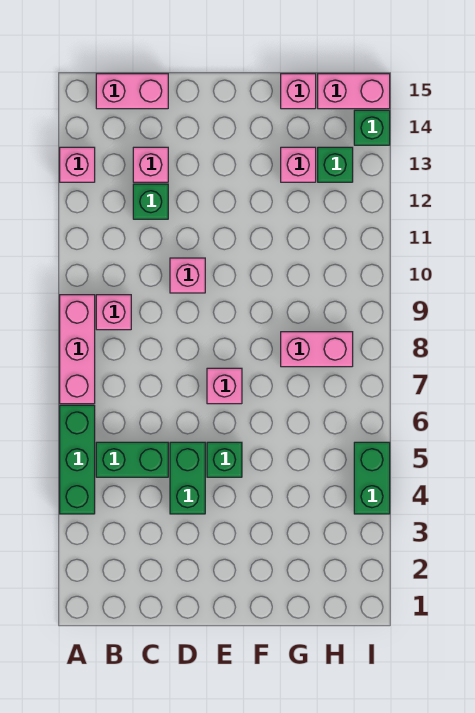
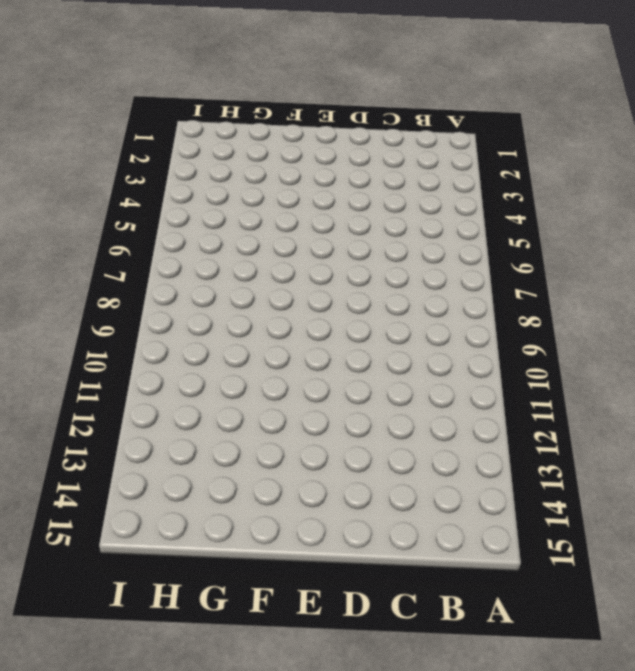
none -> green 1x3 brick [60,405,95,514]
none -> pink 1x3 brick [60,295,95,404]
none -> pink 1x1 brick [60,147,95,182]

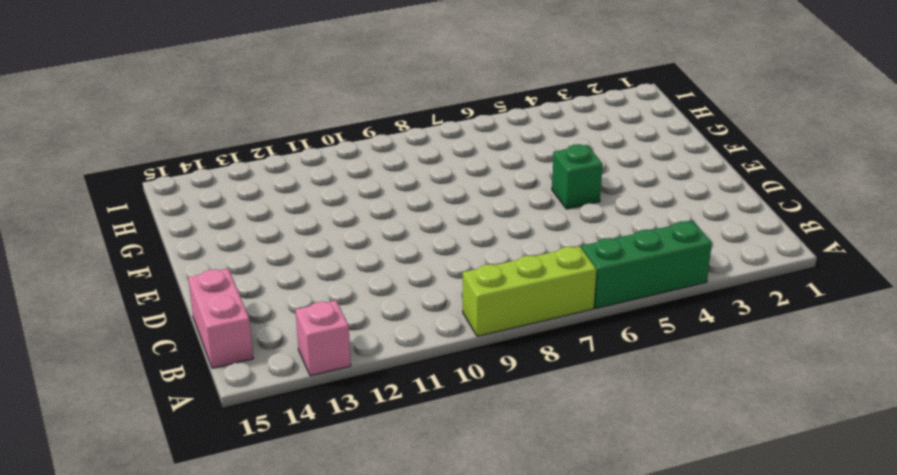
lime 1x3 brick [463,246,596,336] -> pink 1x3 brick [60,295,95,404]
none -> green 1x2 brick [96,442,168,477]
none -> pink 1x1 brick [96,295,131,330]
none -> green 1x1 brick [133,184,168,219]

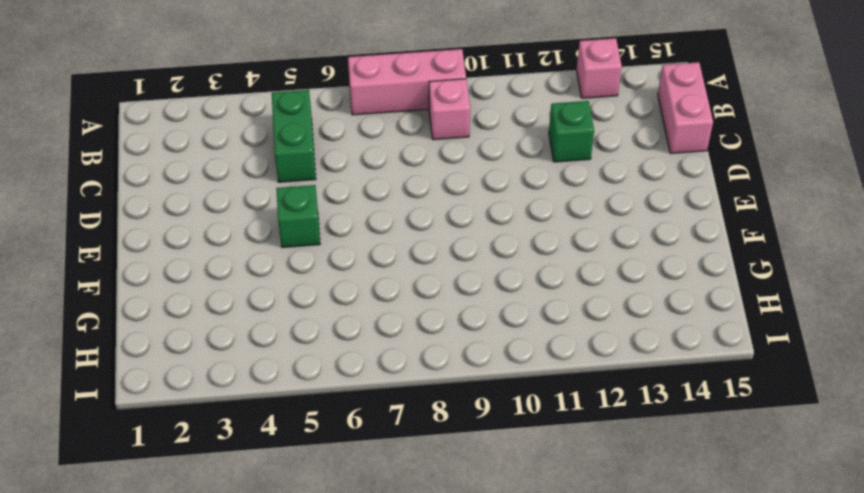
none -> green 1x3 brick [60,405,95,514]
none -> pink 1x1 brick [133,147,168,182]
none -> green 1x2 brick [170,442,205,514]

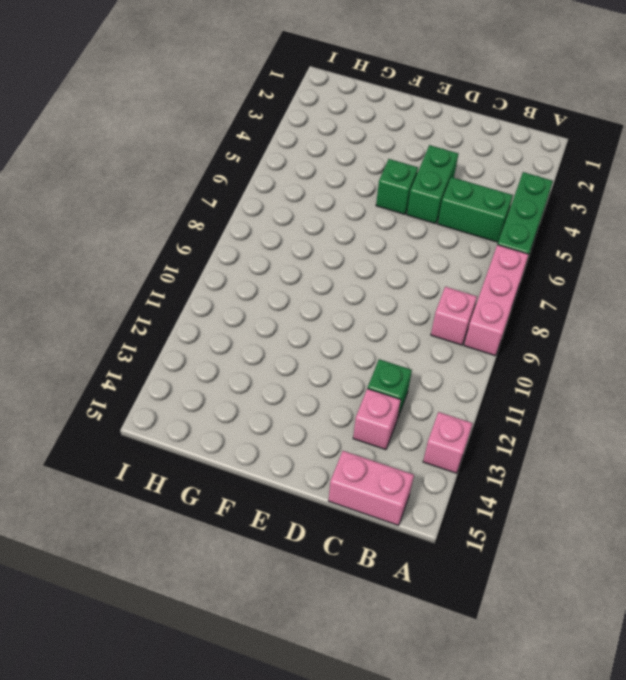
none -> pink 1x1 brick [170,258,205,293]
none -> pink 1x1 brick [207,368,242,404]
none -> pink 1x2 brick [281,332,353,367]

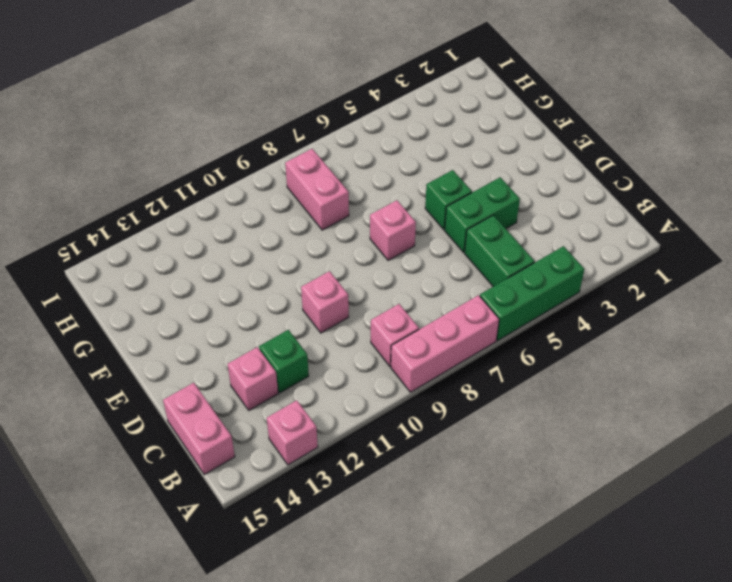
none -> pink 1x1 brick [281,147,316,182]
none -> pink 1x1 brick [281,74,316,109]
none -> green 1x1 brick [318,147,353,182]

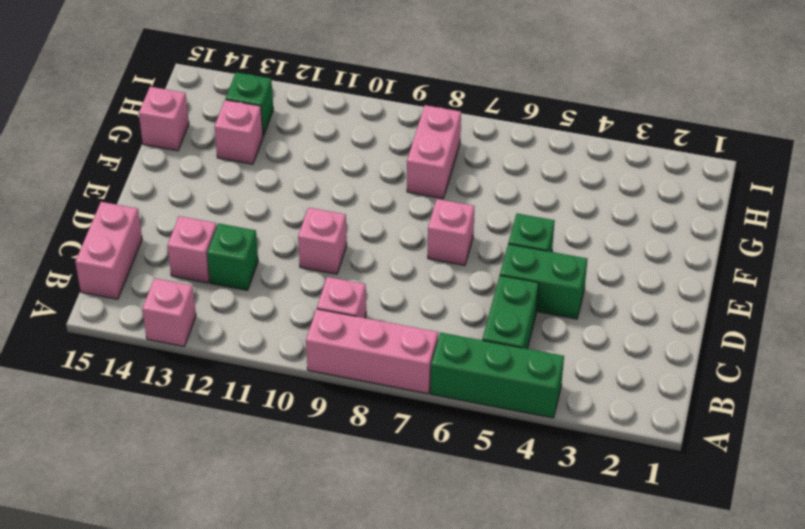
none -> pink 1x2 brick [318,74,390,109]
none -> green 1x2 brick [354,442,390,514]
none -> green 1x1 brick [354,110,390,145]

